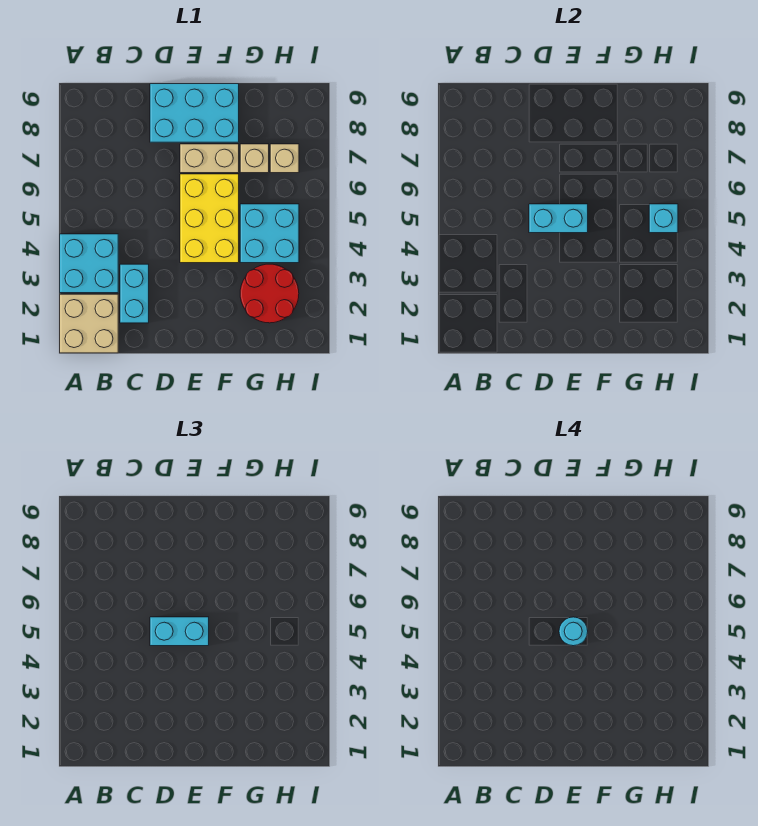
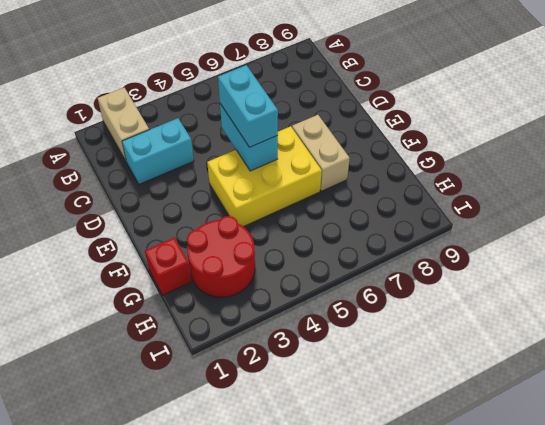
tan 1x2 brick [98,88,149,161] -> tan 2x2 brick [60,294,118,353]
red 1x1 brick [145,237,192,295] -> none
none -> cyan 2x2 brick [60,234,118,293]
none -> cyan 2x3 brick [150,84,239,142]
none -> cyan 2x2 brick [240,204,299,263]

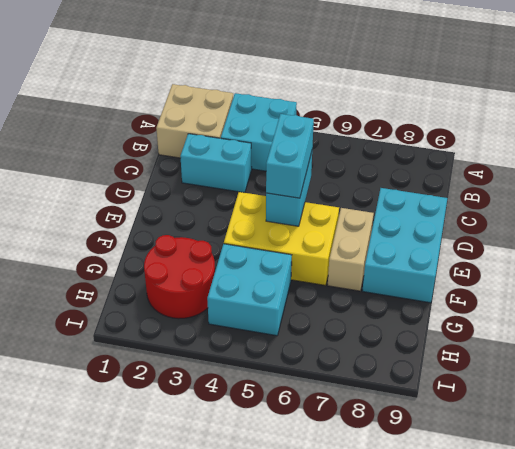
none -> tan 1x1 brick [240,144,269,173]
none -> tan 1x1 brick [270,144,299,173]
none -> cyan 1x1 brick [649,204,678,233]

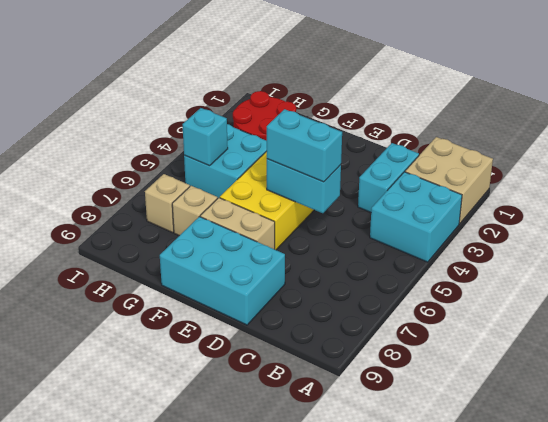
none -> cyan 1x1 round brick [559,617,588,646]

